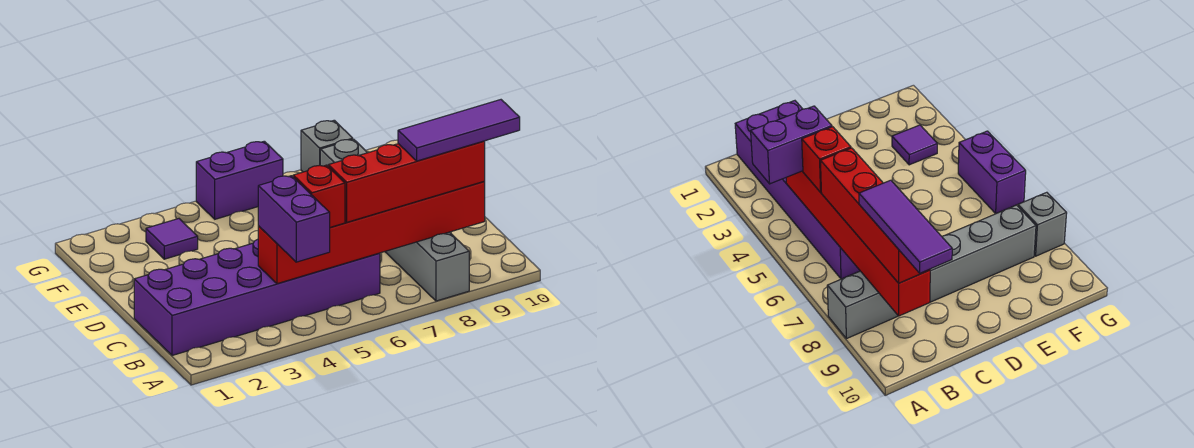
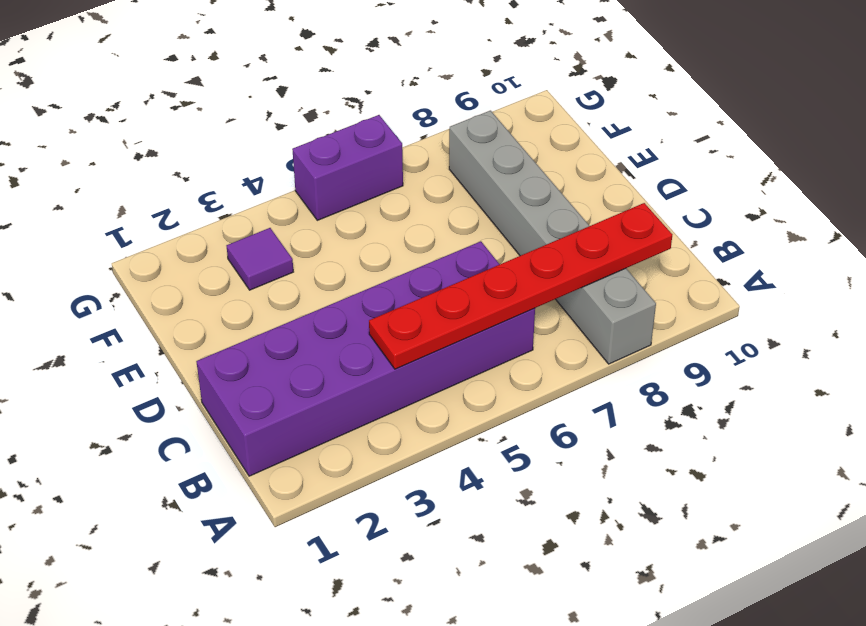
red 1x6 plate [369,203,672,369] -> red 1x6 brick [258,182,485,284]
none -> grey 1x1 brick [301,120,353,172]
none -> purple 1x2 brick [258,176,330,262]

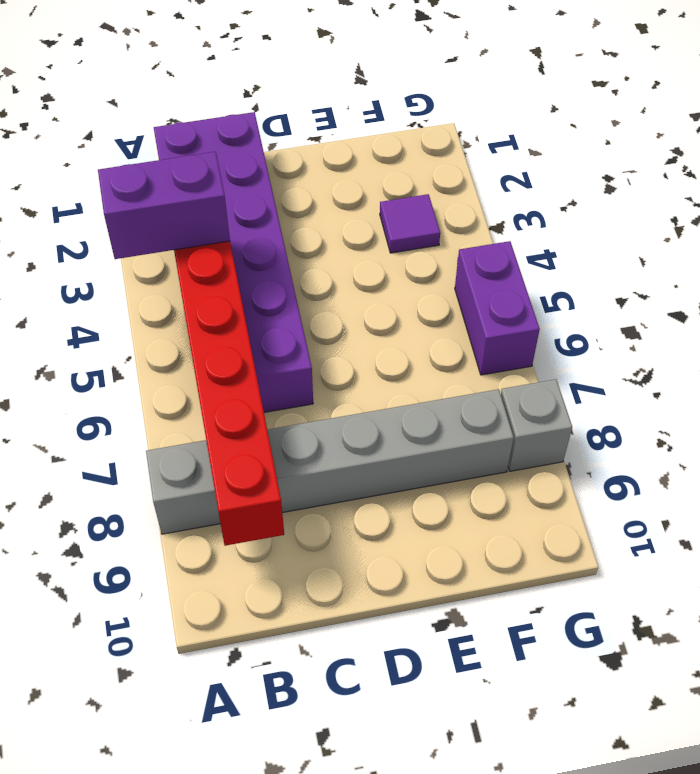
none -> red 1x1 brick [293,165,345,227]
none -> red 1x4 brick [328,141,485,222]

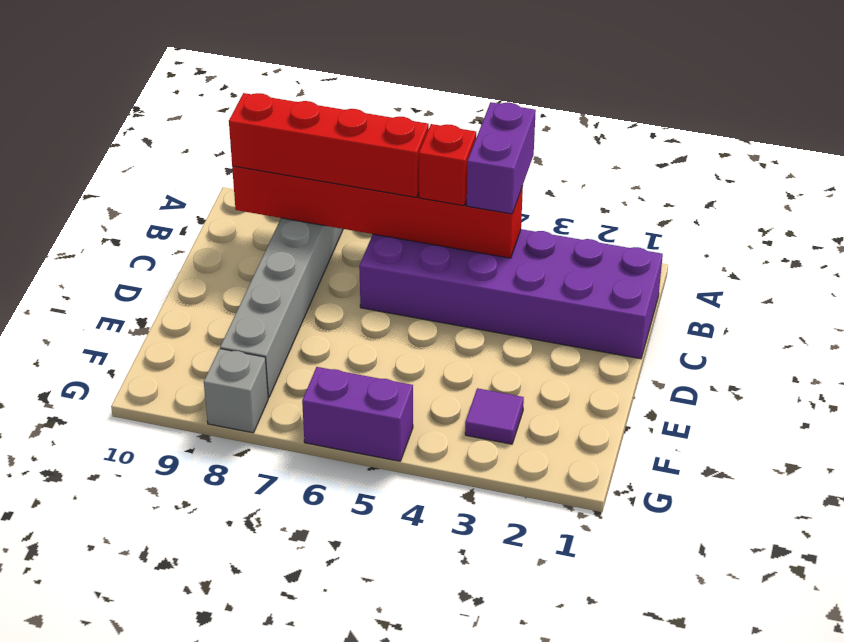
none -> purple 1x3 tile [398,100,520,161]

